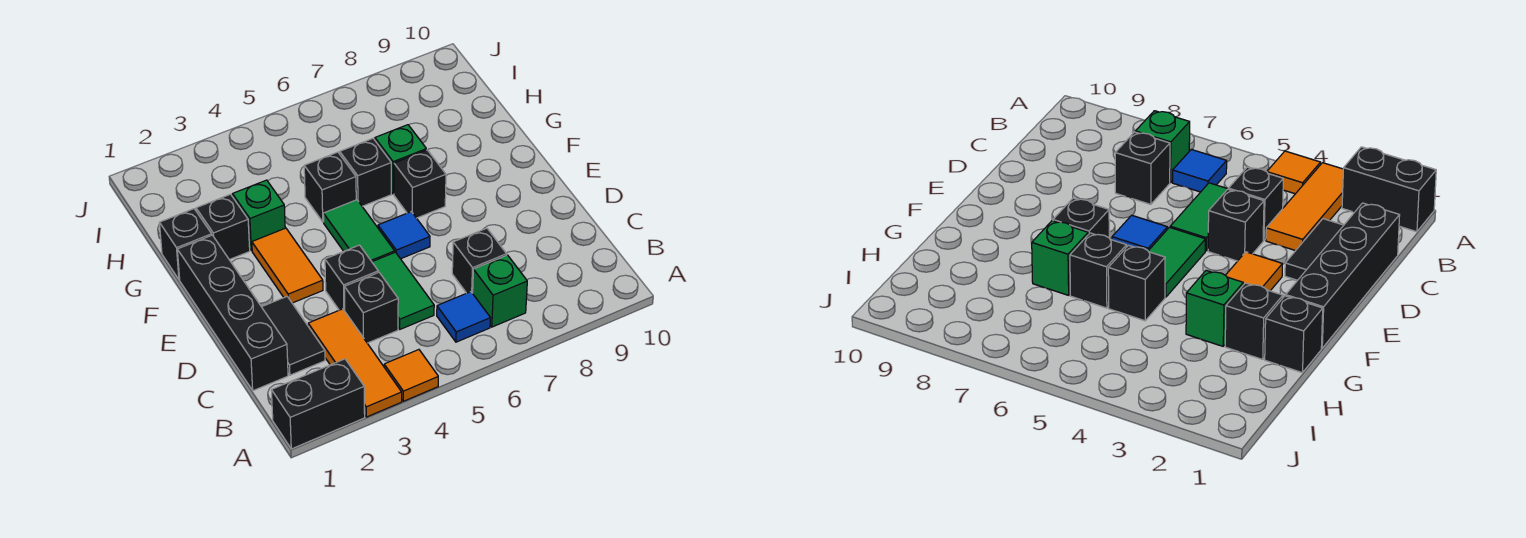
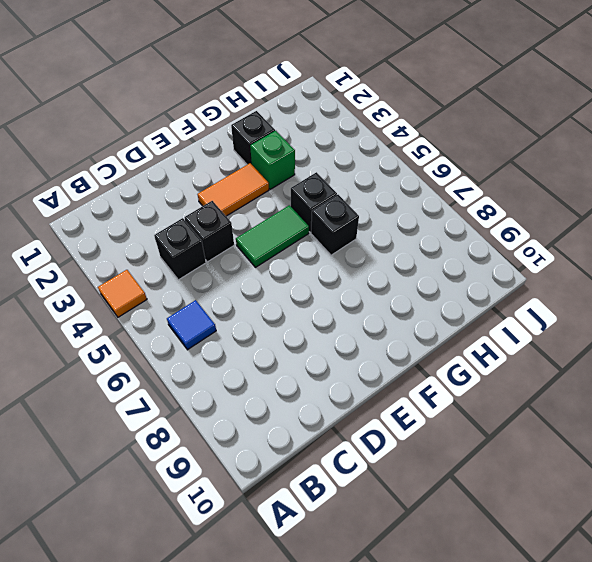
none -> black 1x2 brick [271,359,365,449]
none -> orange 1x3 tile [308,309,402,417]
none -> green 1x1 brick [473,255,527,327]

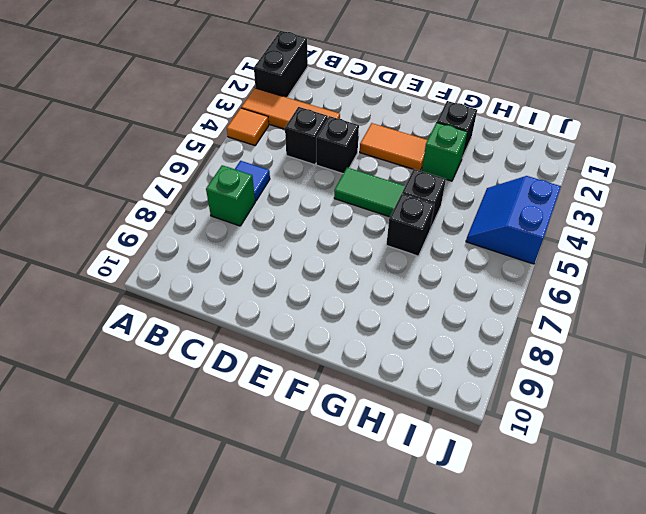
blue 2x2 slope [466,176,561,264] -> none
none -> black 1x4 brick [177,235,288,391]
none -> black 1x2 tile [262,297,325,375]
none -> green 1x2 tile [372,252,434,329]

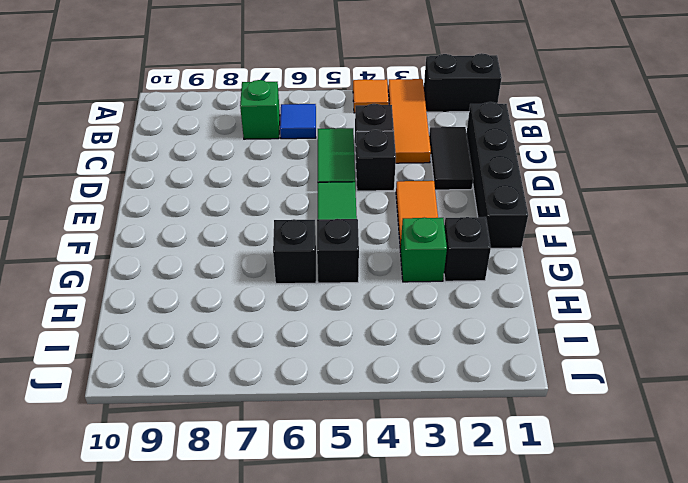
none -> black 1x1 brick [452,228,507,293]
none -> blue 1x1 tile [378,212,430,259]
none -> black 1x1 brick [394,150,446,218]

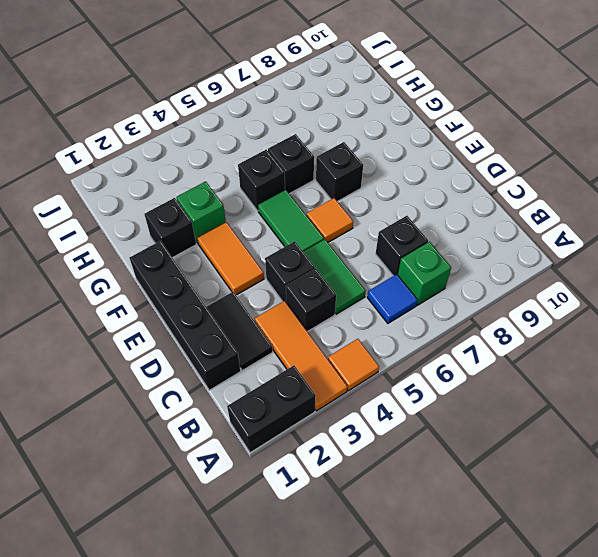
orange 1x1 tile [307,198,353,242] -> blue 1x1 tile [378,212,430,259]
none -> black 1x1 brick [160,209,212,280]
none -> green 1x1 brick [375,125,426,194]

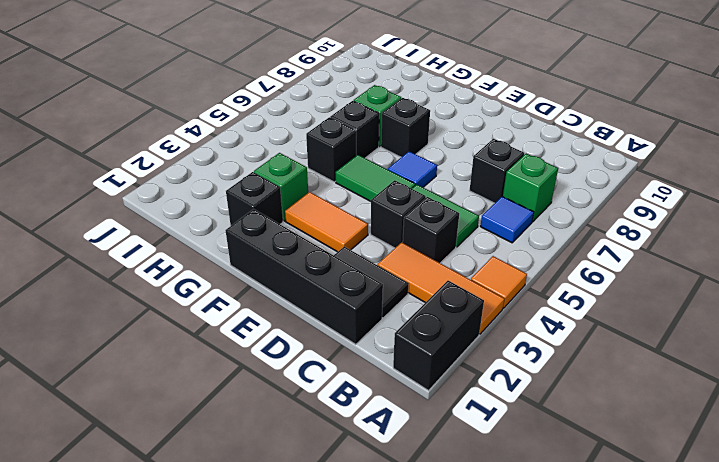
none -> black 1x1 brick [160,209,212,280]

